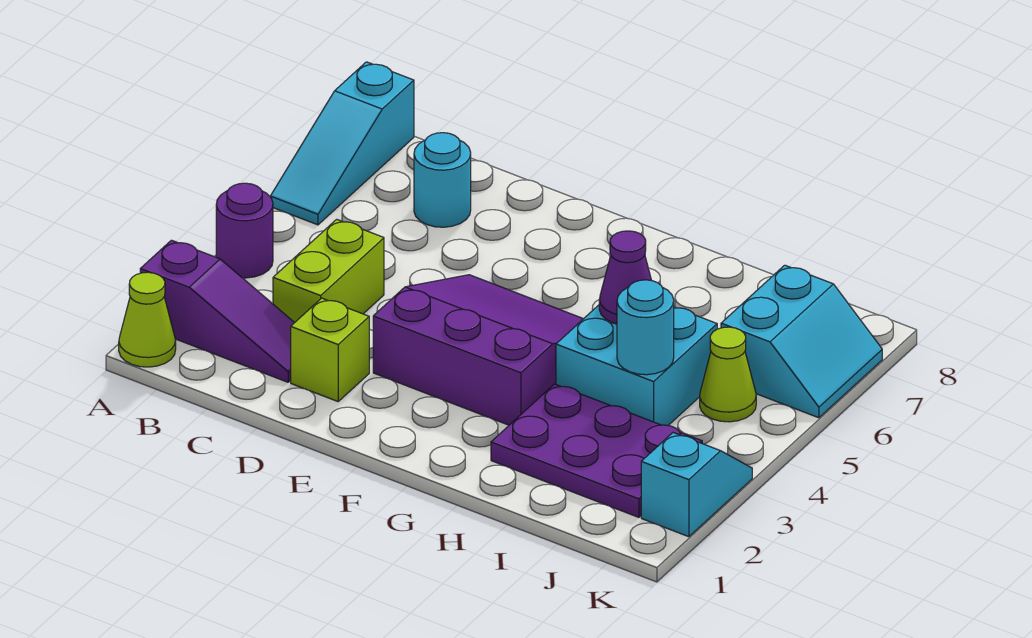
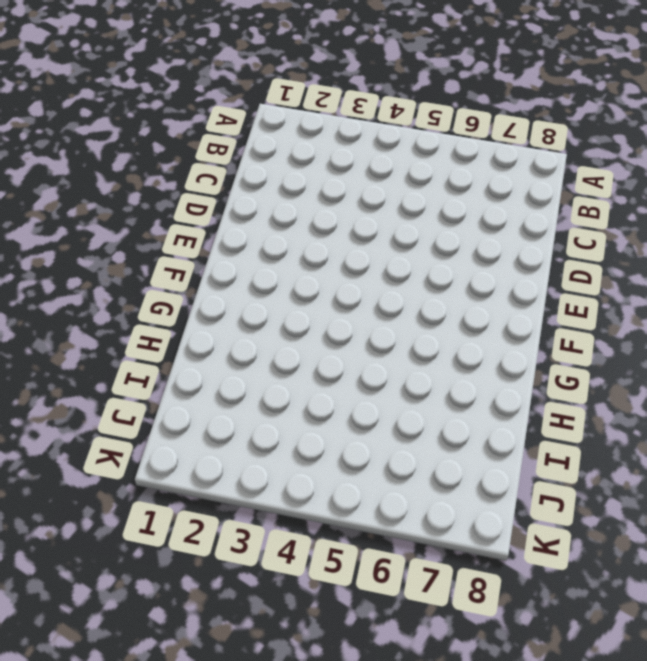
none -> lime 1x1 cone [119,272,176,367]
none -> purple 1x3 slope [140,240,294,382]
none -> purple 1x1 round brick [216,183,273,278]

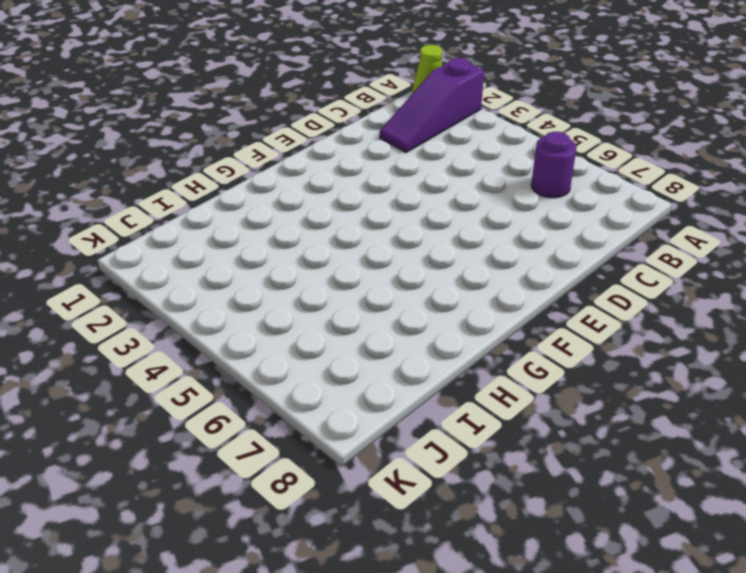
purple 1x1 round brick [531,132,577,198] -> purple 1x1 round brick moved to [216,183,273,278]
none -> cyan 1x3 slope [270,62,414,225]
none -> lime 1x2 brick [273,219,384,323]
none -> cyan 1x1 round brick [414,133,471,227]

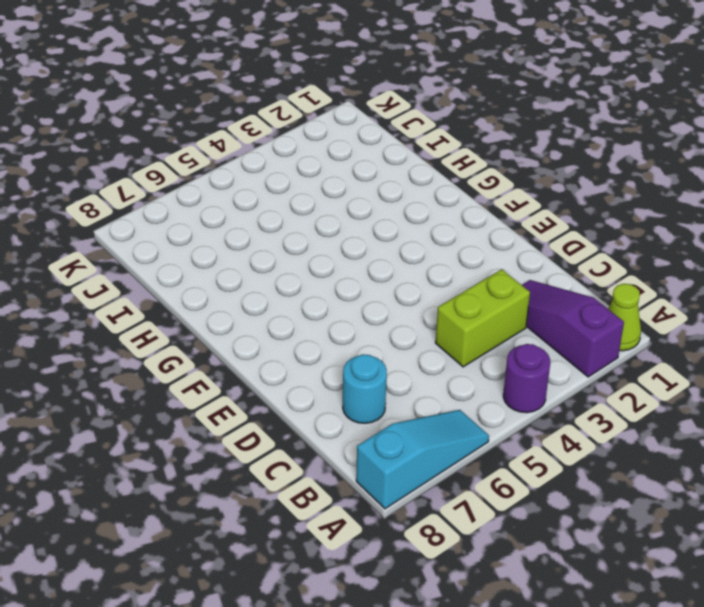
none -> lime 1x1 brick [291,298,369,401]
none -> purple 3x3 slope [373,275,583,425]
none -> purple 2x3 plate [491,384,702,517]

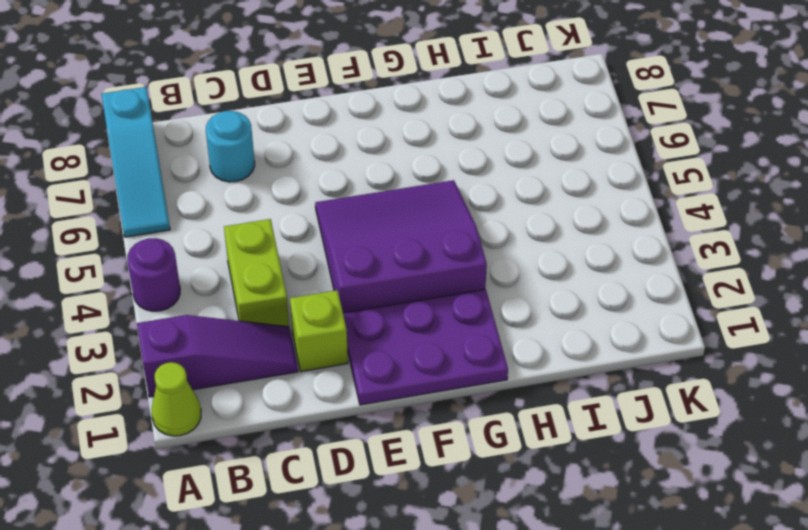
purple 2x3 plate [343,289,508,405] -> purple 2x3 plate moved to [491,384,702,517]
none -> cyan 2x2 brick [556,305,717,426]
none -> lime 1x1 cone [700,327,756,422]
none -> cyan 2x2 slope [721,265,882,418]

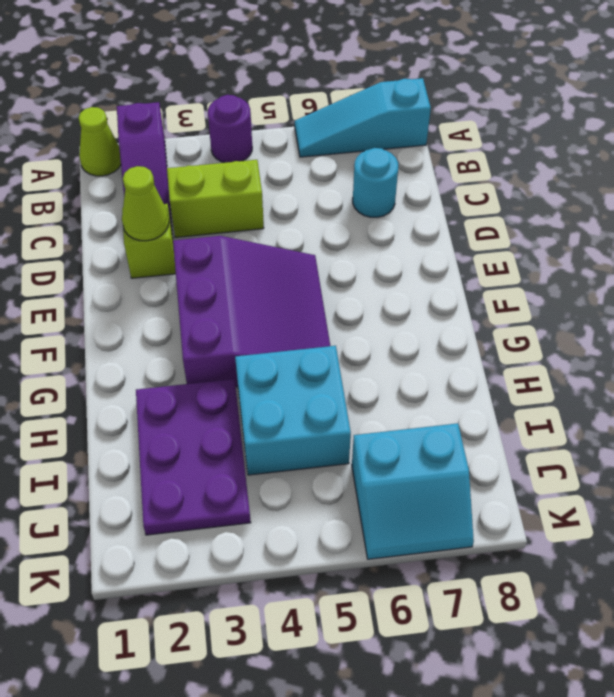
lime 1x1 cone [122,166,169,241] -> lime 1x1 cone moved to [700,327,756,422]
none -> cyan 1x2 slope [641,433,752,537]
none -> purple 1x1 cone [599,231,652,324]
none -> cyan 1x1 round brick [617,280,674,375]

